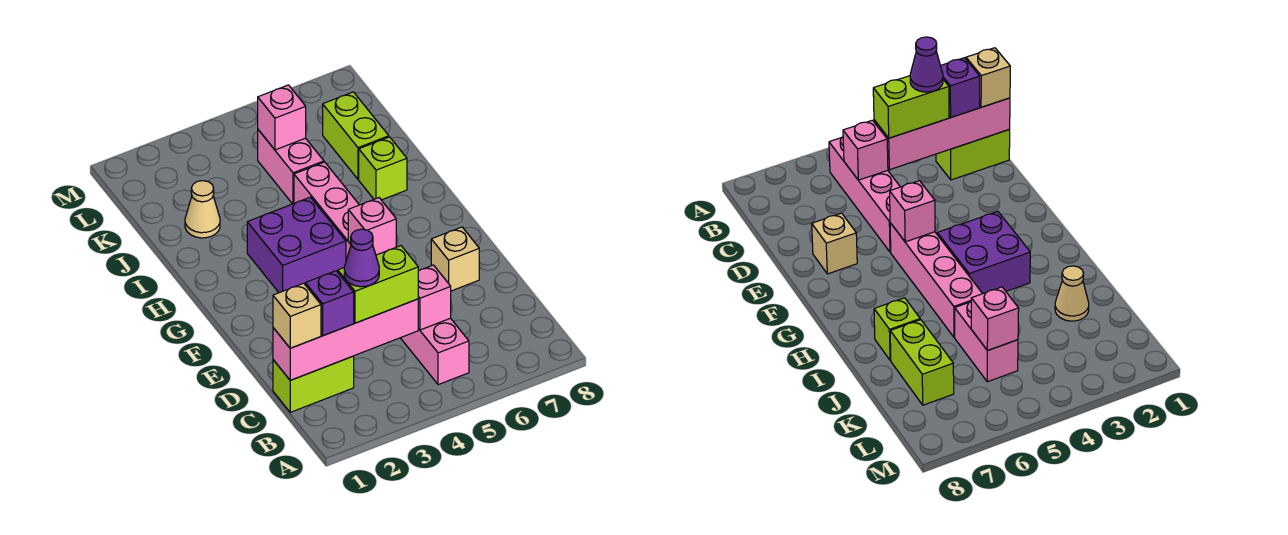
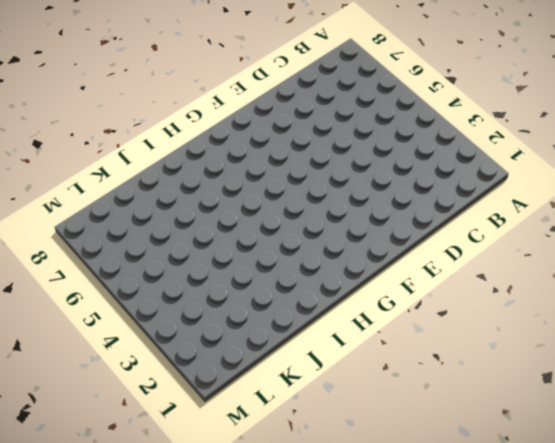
none -> pink 1x4 brick [401,318,469,385]
none -> lime 1x2 brick [273,356,354,412]
none -> tan 1x1 brick [431,227,479,291]

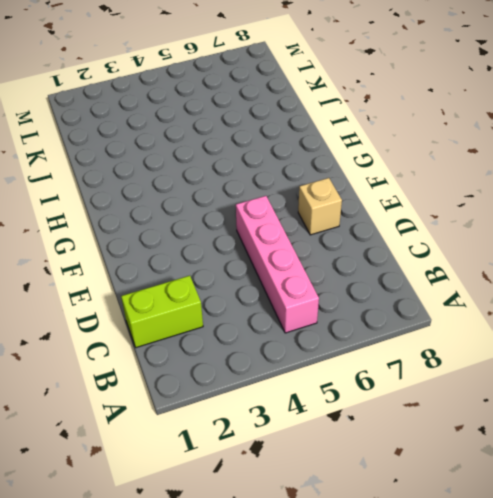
none -> pink 1x4 brick [294,162,359,260]
none -> purple 2x2 brick [247,197,346,293]
none -> lime 1x1 brick [359,137,407,200]

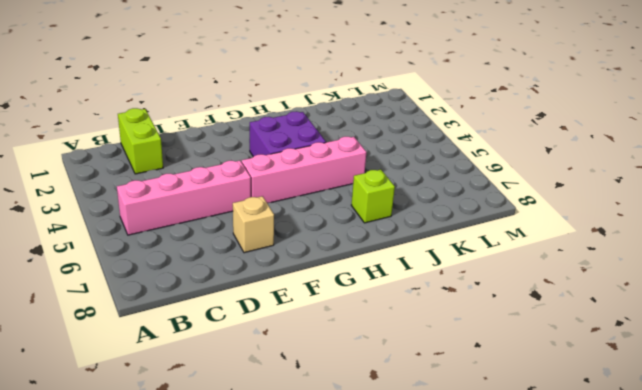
none -> tan 1x1 cone [185,181,220,238]
none -> pink 1x2 brick [258,130,324,204]
none -> lime 1x2 brick [323,92,389,179]

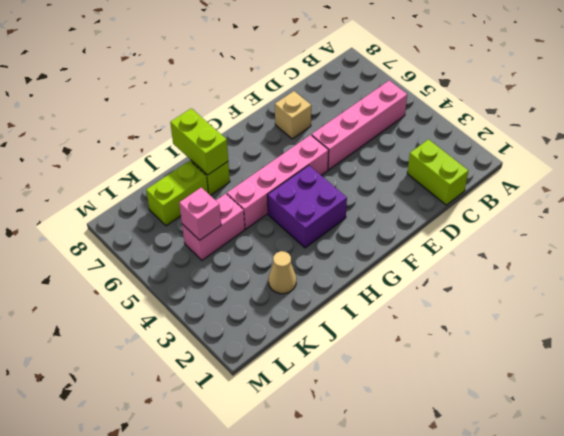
lime 1x2 brick [170,108,228,175] -> lime 1x2 brick moved to [338,246,418,323]
none -> pink 1x4 brick [273,299,418,380]
none -> pink 1x1 brick [418,265,451,330]
none -> pink 1x1 brick [348,198,396,255]

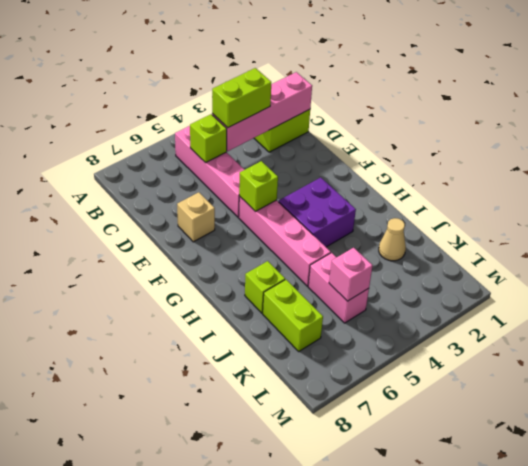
lime 1x1 brick [190,114,227,163] -> pink 1x1 brick [418,265,451,330]
lime 1x1 brick [239,161,278,212] -> pink 1x1 brick [348,198,396,255]
none -> tan 1x1 brick [273,283,321,348]
none -> purple 1x1 brick [305,271,354,336]
none -> purple 1x1 cone [344,229,379,287]

